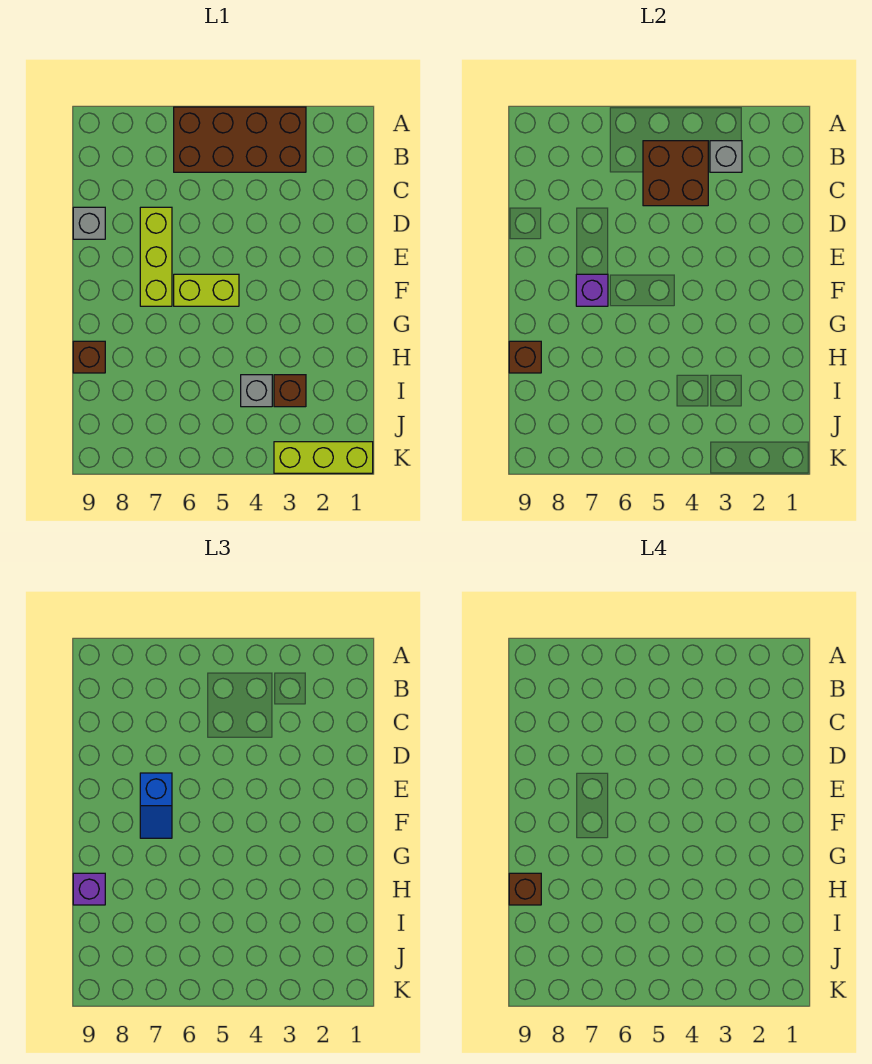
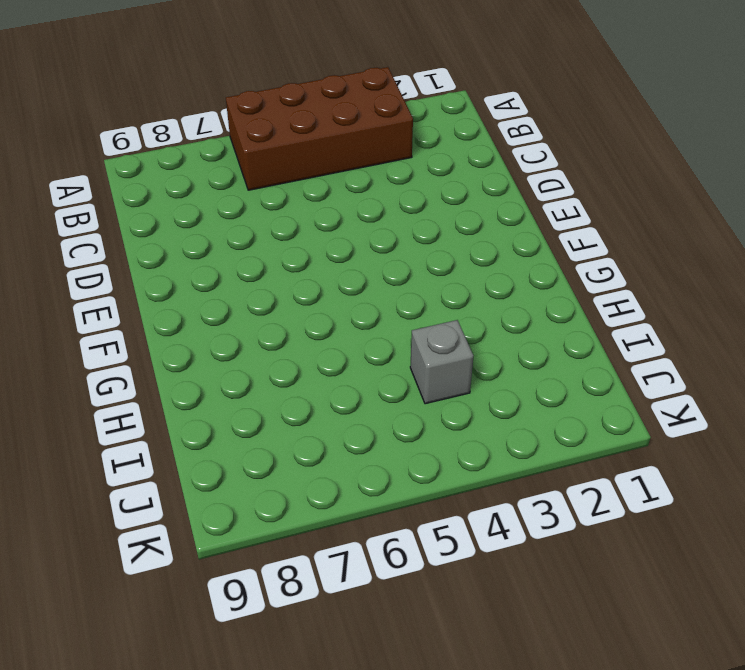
none -> lime 1x3 brick [140,207,172,306]
none -> grey 1x1 brick [73,207,105,239]
none -> lime 1x2 brick [174,274,239,306]

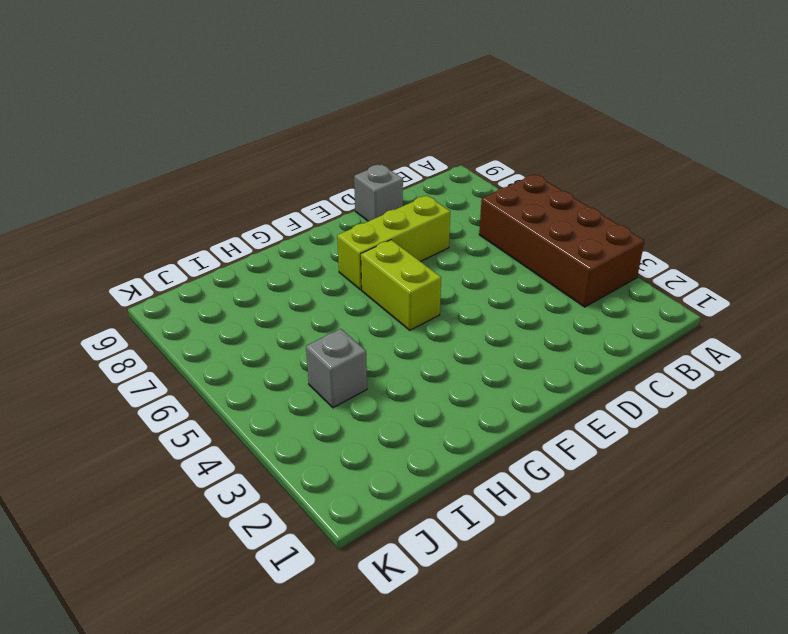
none -> brown 1x1 brick [73,341,105,373]
none -> brown 1x1 brick [274,375,306,407]
none -> lime 1x3 brick [274,442,373,473]

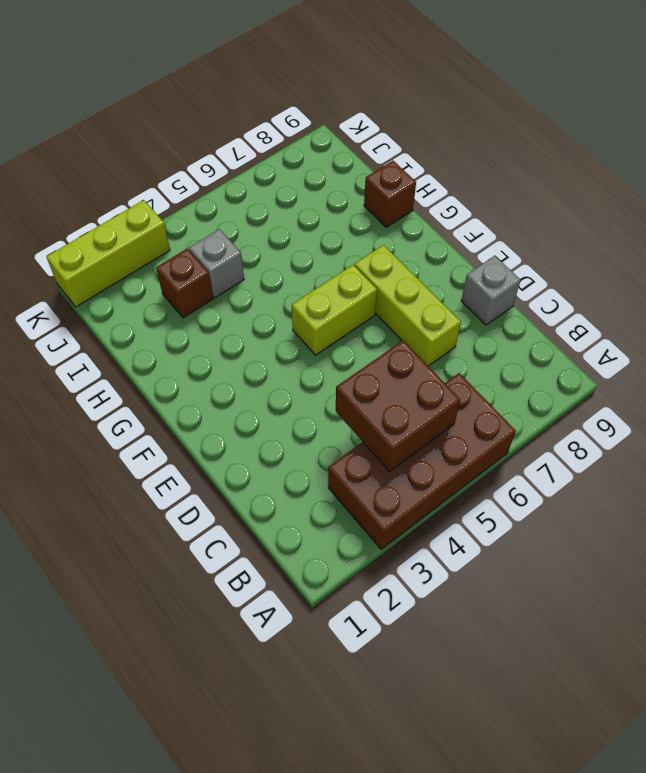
none -> grey 1x1 brick [710,141,742,172]
none -> purple 1x1 brick [576,274,608,306]
none -> brown 1x1 brick [509,341,541,373]

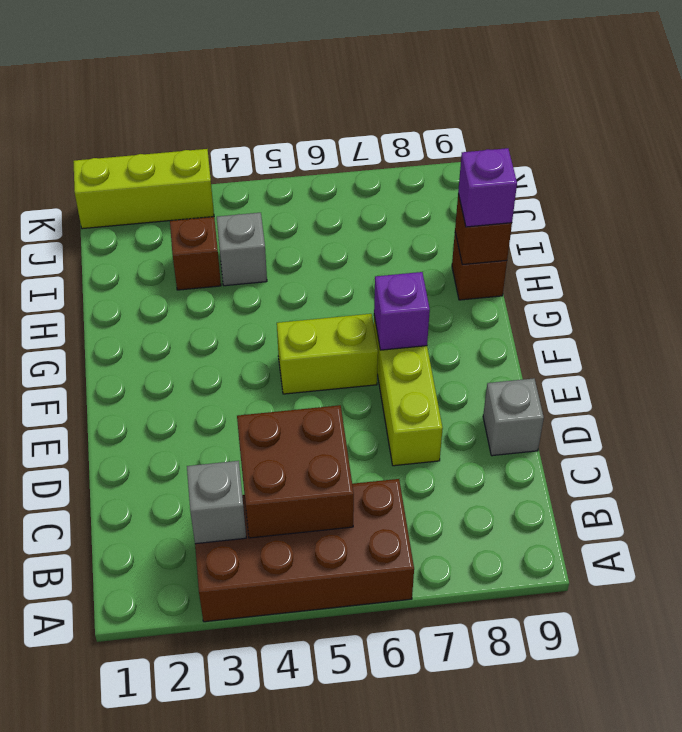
none -> blue 1x2 slope [140,773,172,838]
none -> brown 1x1 brick [509,873,541,905]

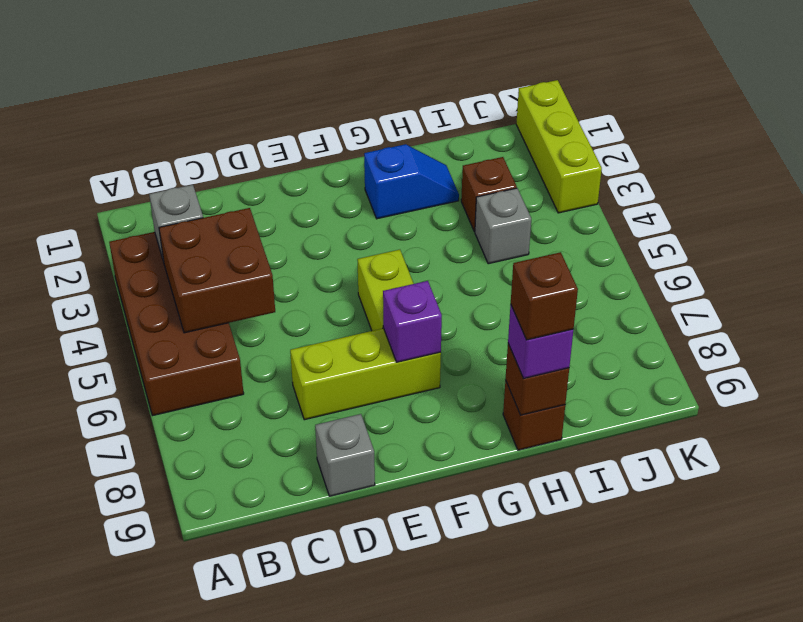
blue 1x2 slope [364,144,459,219] -> blue 1x2 slope moved to [140,773,172,838]

